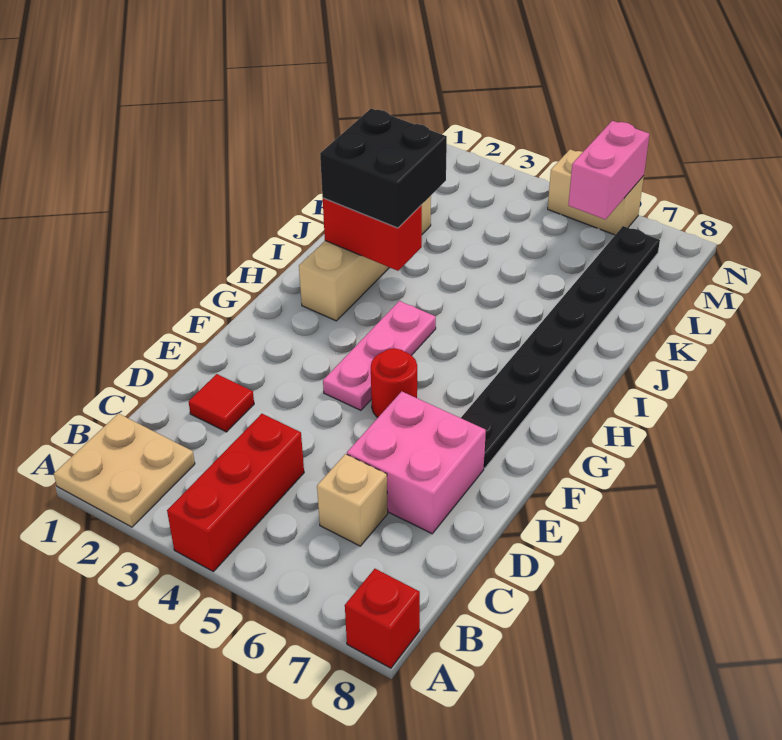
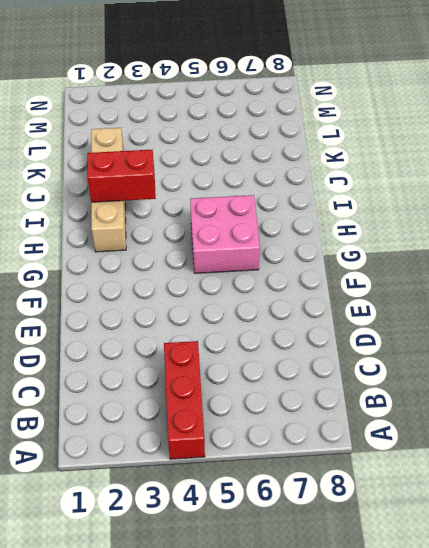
pink 2x2 brick [190,195,260,273] -> pink 2x2 brick moved to [347,391,486,534]
none -> tan 2x2 plate [54,413,195,527]
none -> red 1x1 brick [345,569,420,668]
none -> tan 1x1 brick [317,454,388,546]

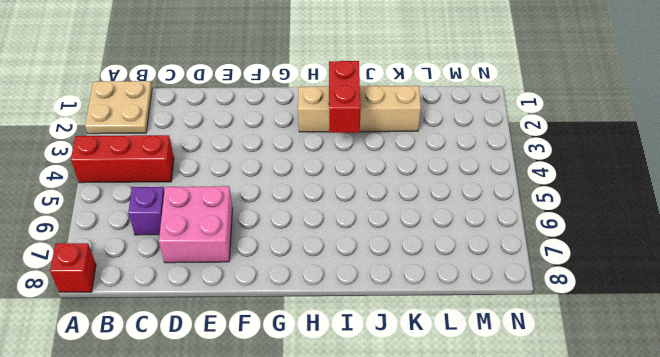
purple 1x1 brick [128,187,164,235] -> tan 1x1 brick [317,454,388,546]
none -> red 1x1 tile [189,374,254,432]
none -> pink 1x3 plate [323,301,436,410]
none -> red 1x1 round brick [371,348,417,417]

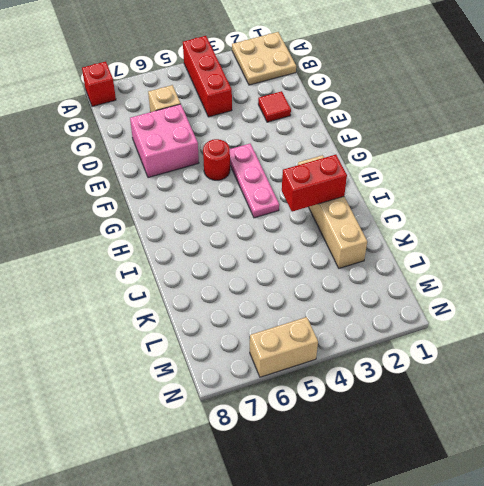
none -> black 1x8 plate [461,226,660,468]
none -> pink 1x2 brick [568,121,649,220]
none -> black 2x2 brick [320,109,447,228]

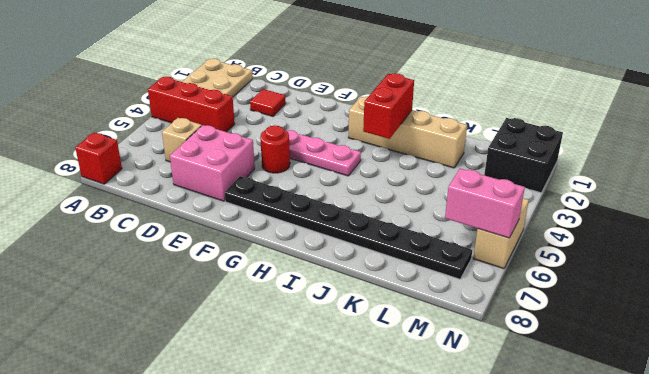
black 2x2 brick [484,118,563,193] -> black 2x2 brick moved to [320,109,447,228]

